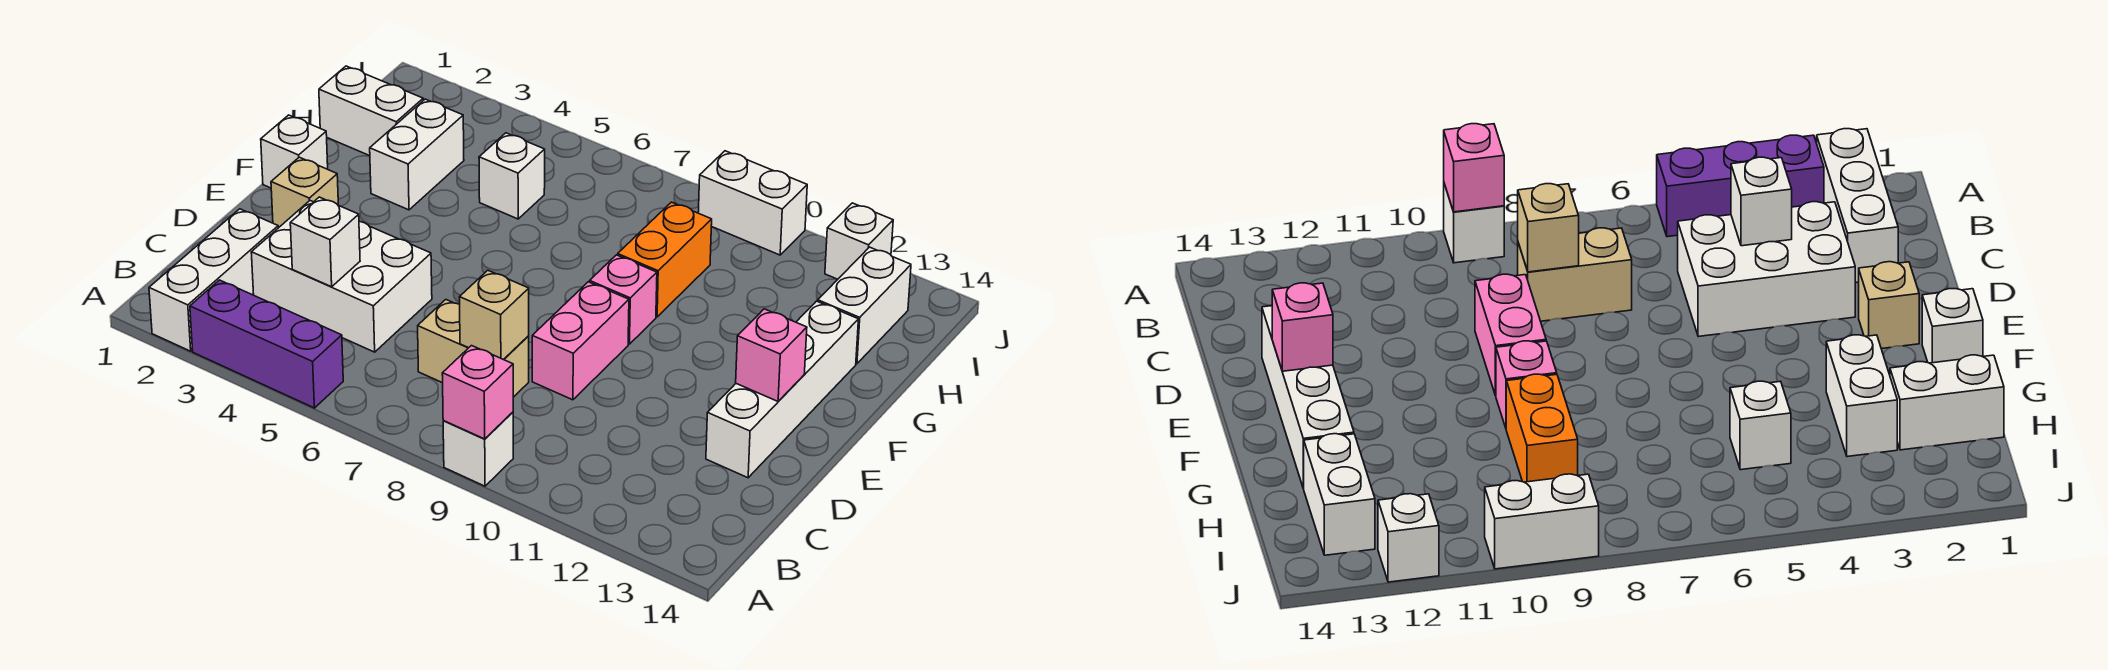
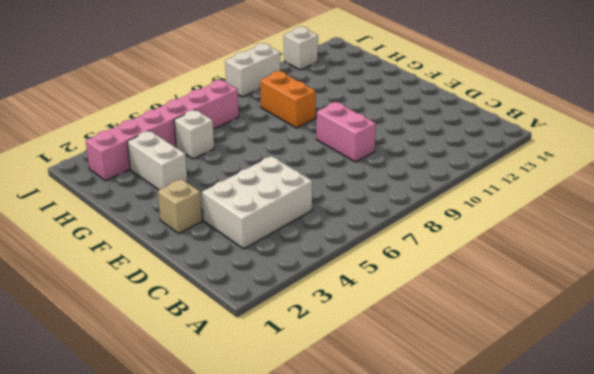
pink 1x6 brick [86,80,239,181] -> none
none -> white 1x3 brick [149,209,278,351]
none -> purple 1x3 brick [190,280,343,408]
none -> white 1x1 brick [443,412,513,486]

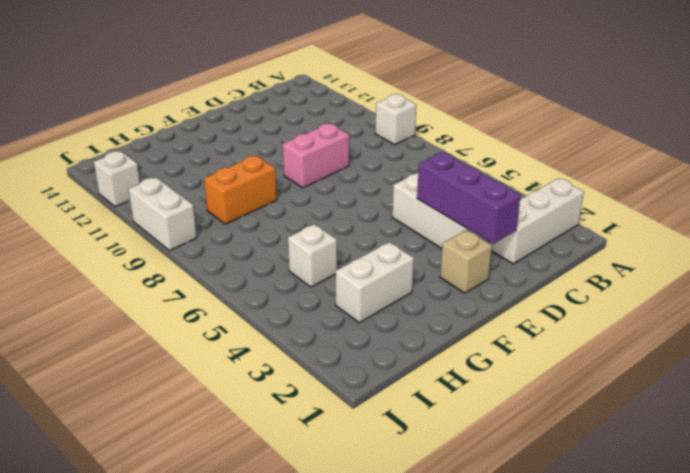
purple 1x3 brick [417,152,521,244] -> purple 1x3 brick moved to [190,280,343,408]
none -> tan 1x2 brick [418,300,529,397]
none -> white 1x4 brick [706,301,858,478]
none -> white 1x1 brick [261,115,328,188]

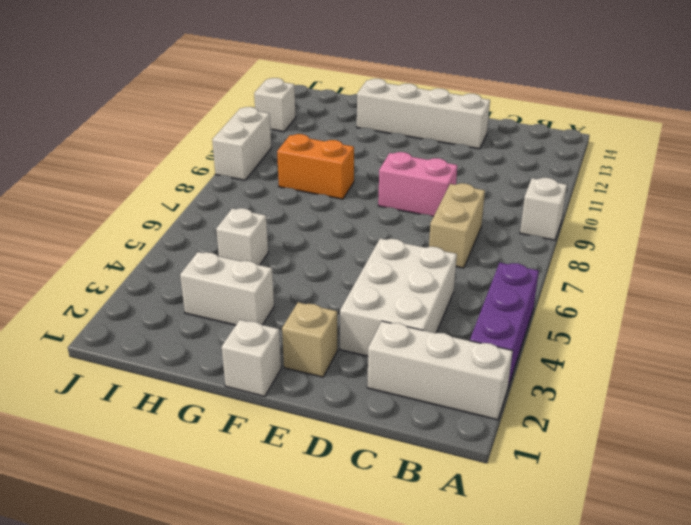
none -> pink 1x1 brick [590,255,657,344]
none -> white 1x2 brick [319,66,423,156]
none -> white 1x2 brick [818,247,911,364]

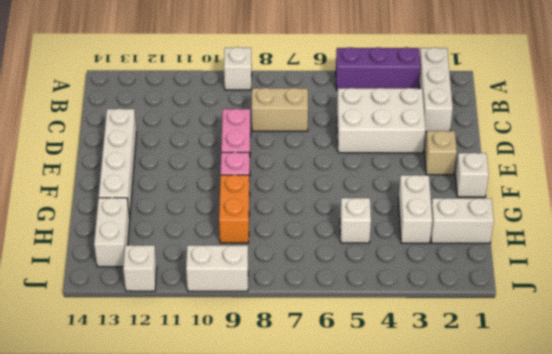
none -> pink 1x1 brick [442,346,513,439]
none -> white 1x1 brick [290,197,360,287]
none -> tan 1x1 brick [460,270,529,360]

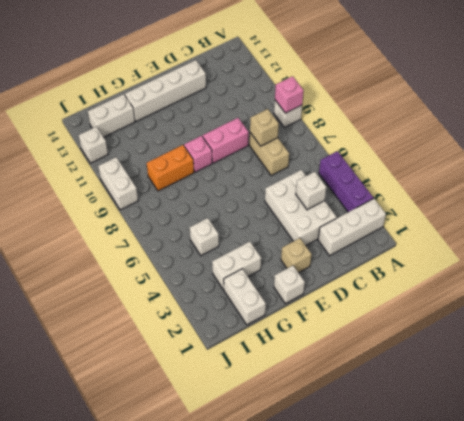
none -> pink 1x1 brick [736,309,807,401]

